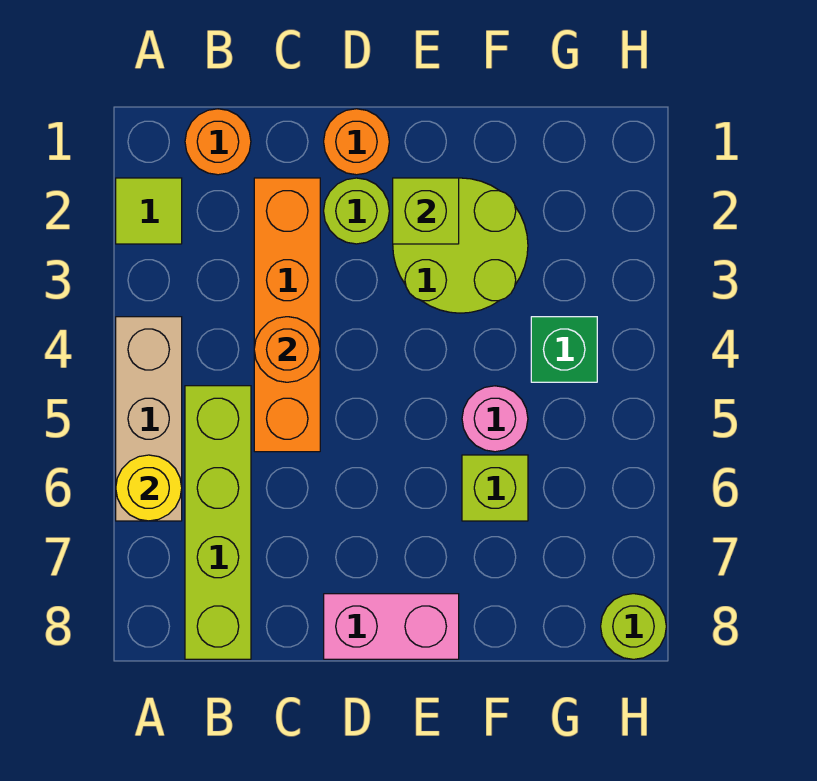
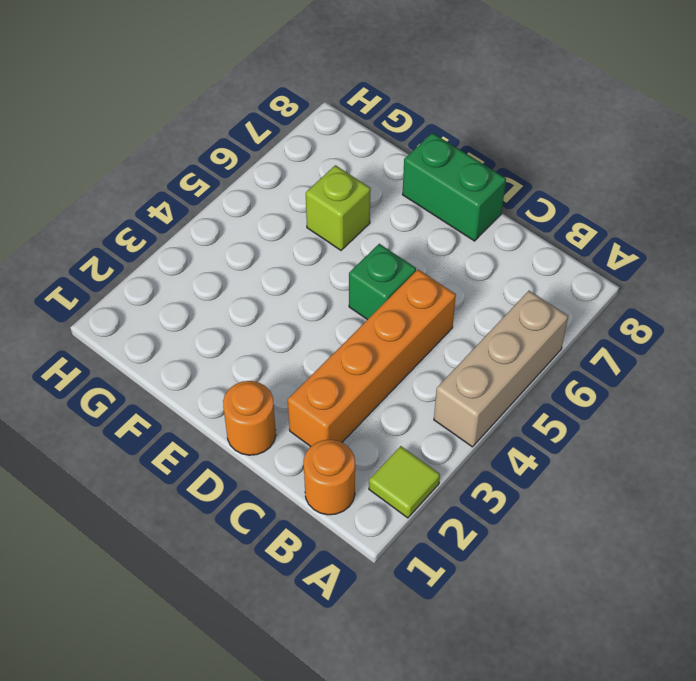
green 1x1 brick [349,244,416,320] -> green 1x1 brick moved to [531,317,597,382]
green 1x2 brick [402,133,506,241] -> pink 1x2 brick [324,594,459,659]
none -> lime 1x4 brick [185,386,251,659]
none -> lime 1x1 round brick [324,178,389,244]
none -> lime 2x2 round brick [393,178,528,313]

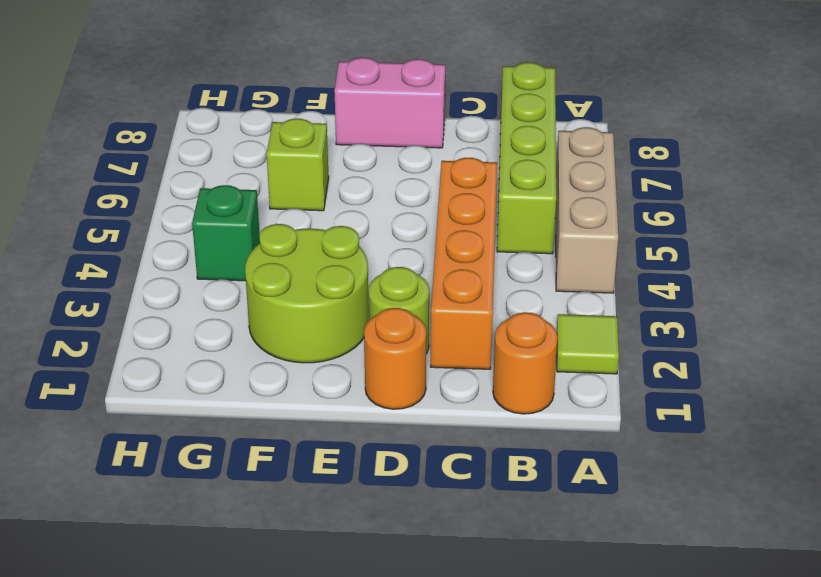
none -> pink 1x1 round brick [462,386,528,452]
none -> lime 1x1 round brick [601,594,666,659]
none -> yellow 1x1 round brick [116,455,182,521]

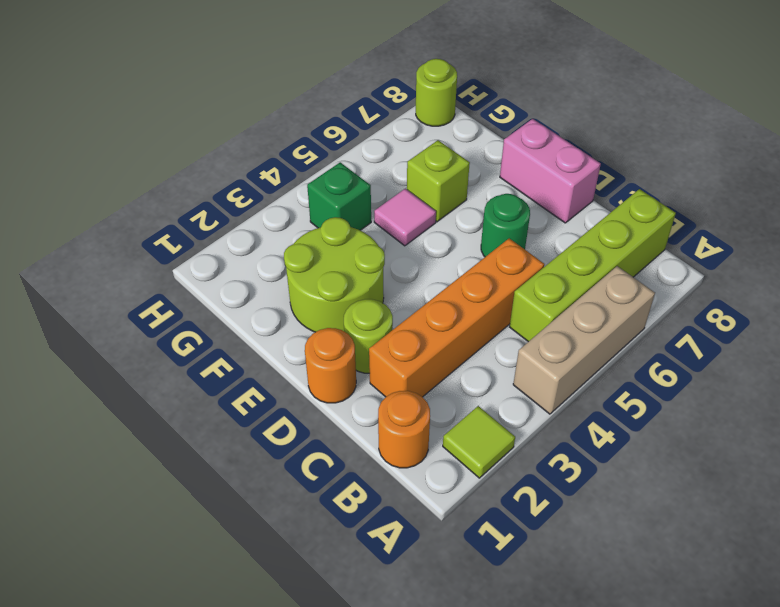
green 1x1 round brick [481,194,530,257] -> none
pink 1x1 tile [374,189,436,246] -> pink 1x1 round brick [462,386,528,452]
none -> yellow 1x1 round brick [116,455,182,521]
none -> orange 1x1 round brick [254,317,320,382]
none -> lime 1x1 brick [393,178,459,244]

